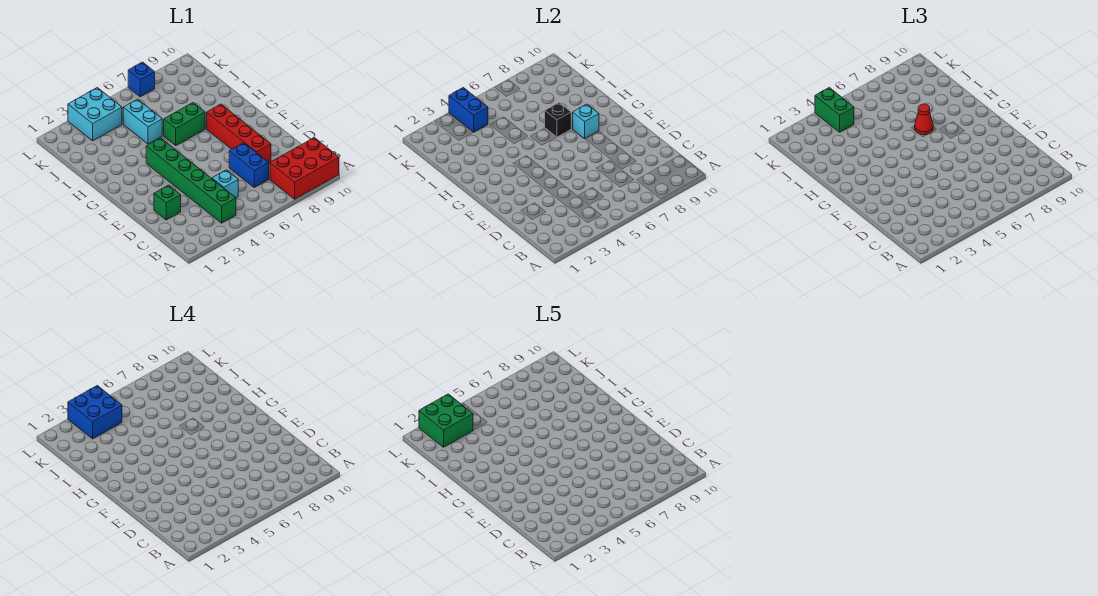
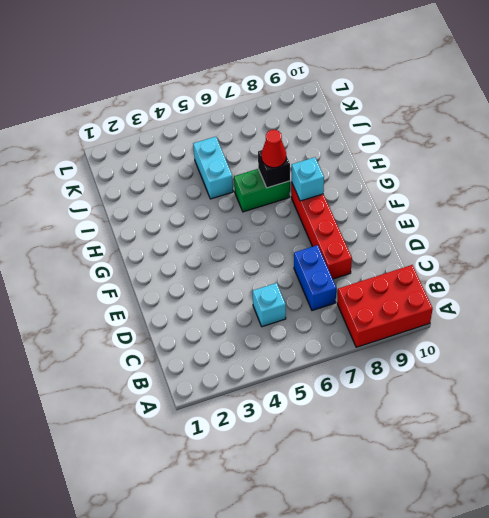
none -> green 1x6 brick [146,138,236,223]
none -> green 1x1 brick [154,185,181,220]
none -> cyan 2x2 brick [68,88,122,141]

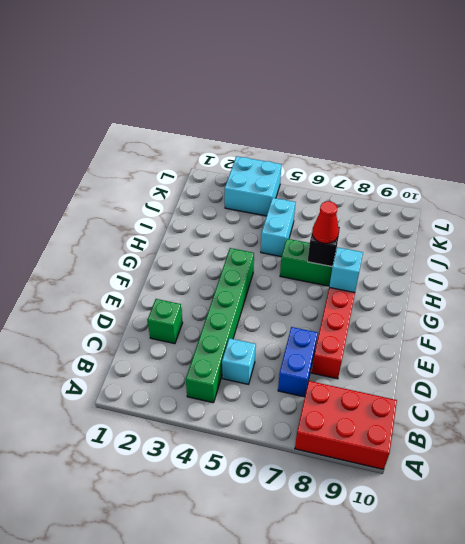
none -> blue 1x1 brick [128,62,155,97]
none -> blue 1x2 brick [449,88,488,132]
none -> green 1x2 brick [815,88,854,132]

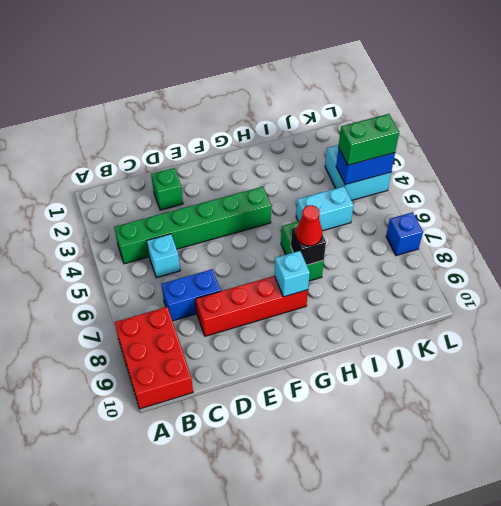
none -> blue 2x2 brick [68,386,122,439]
none -> green 2x2 brick [419,394,473,447]

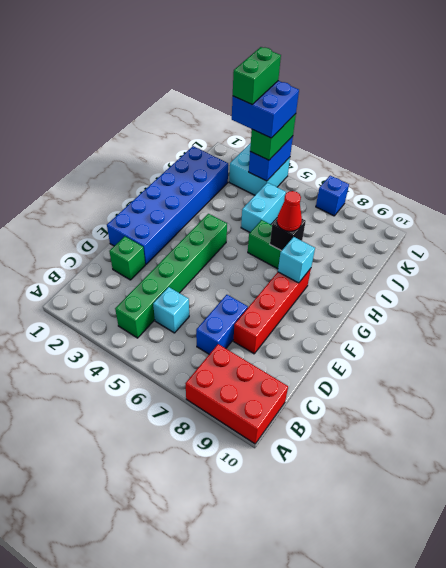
blue 2x6 brick [107,146,228,264] -> none
green 1x2 brick [233,47,281,105] -> green 2x2 brick [419,394,473,447]

